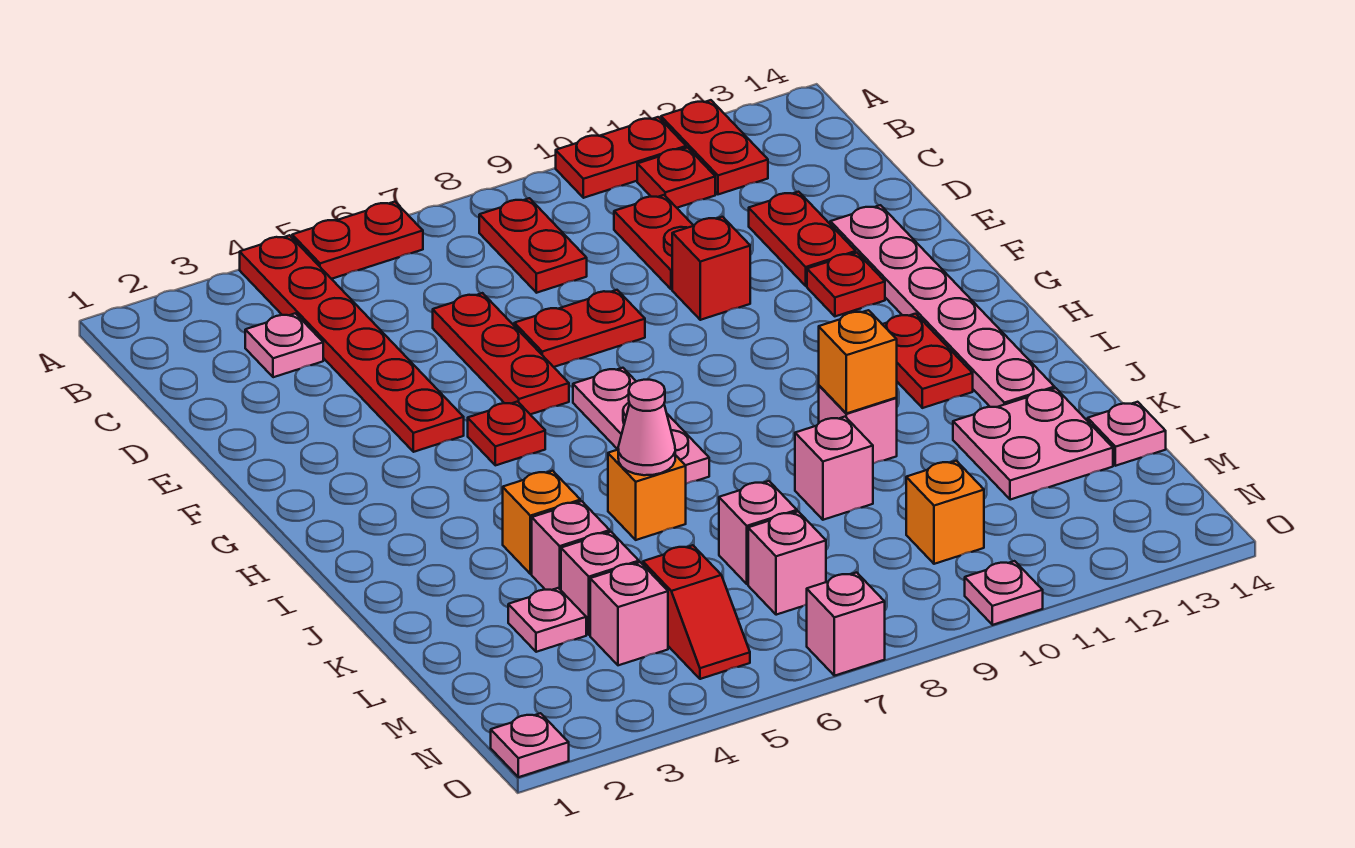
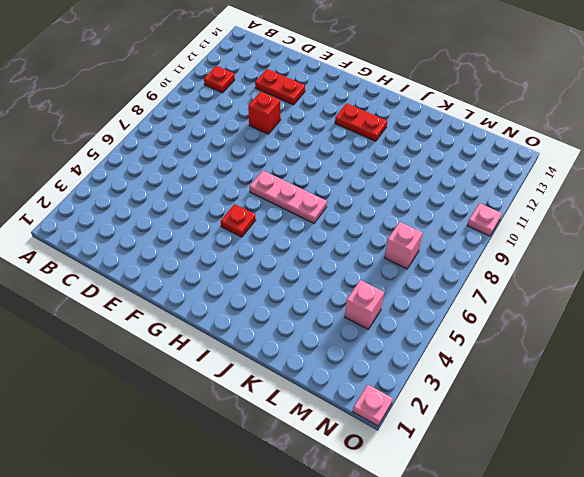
none -> red 1x6 plate [240,235,464,452]
none -> red 1x2 plate [292,202,423,279]
none -> red 1x2 plate [556,117,686,198]
none -> red 1x2 plate [661,100,768,194]

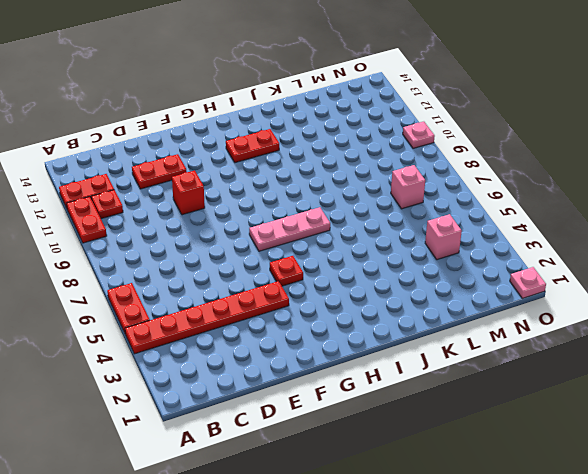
none -> red 1x2 plate [479,198,587,293]
none -> pink 1x1 plate [245,313,323,377]
none -> red 1x2 plate [614,195,694,289]
none -> red 1x3 plate [433,293,569,414]

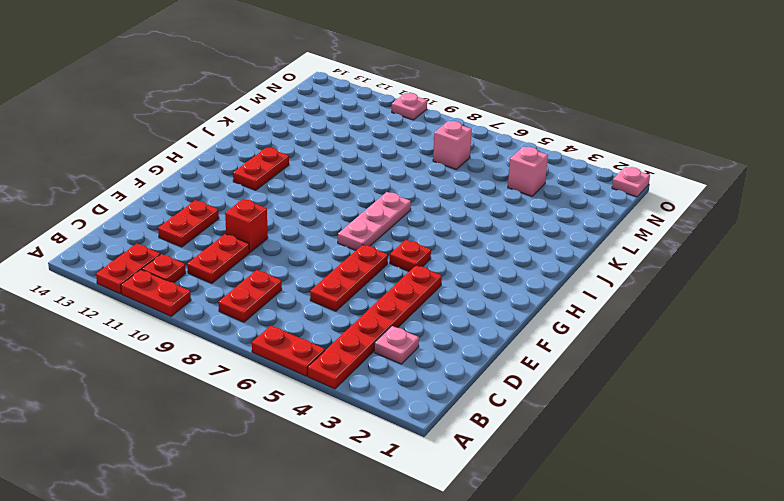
none -> red 1x2 plate [514,290,645,367]
none -> pink 1x6 plate [830,205,1055,407]
none -> red 1x1 plate [807,253,885,316]
none -> orange 1x1 brick [503,471,580,574]

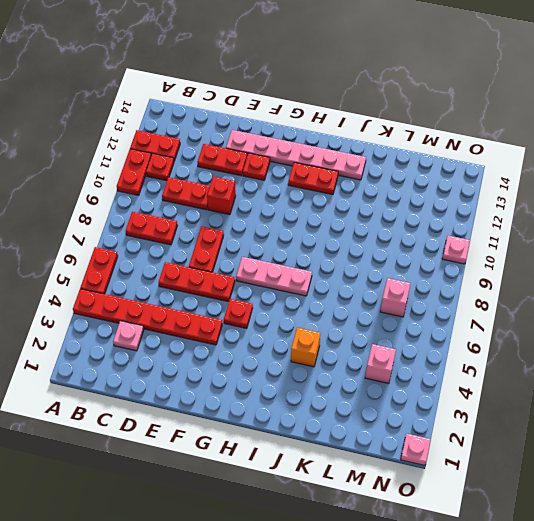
none -> orange 1x1 brick [608,450,686,540]
none -> pink 1x1 brick [819,386,897,464]
none -> pink 1x1 brick [532,501,610,590]
none -> pink 1x1 brick [795,417,873,520]

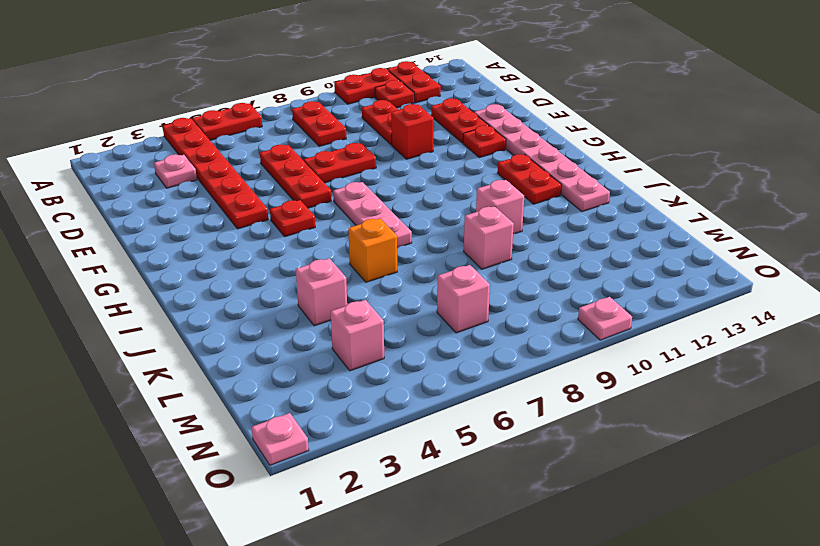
none -> orange 1x1 brick [503,471,580,574]
none -> pink 2x2 plate [953,388,1113,500]
none -> pink 1x1 plate [508,588,586,652]
none -> pink 1x1 brick [561,532,639,635]

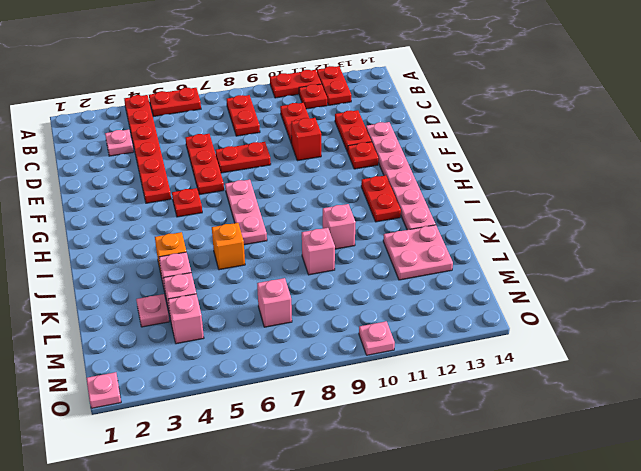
none -> pink 1x1 brick [719,481,797,584]
none -> pink 1x1 plate [1088,402,1166,466]
none -> red 1x2 slope [643,545,750,679]
none -> orange 1x1 brick [906,461,984,564]

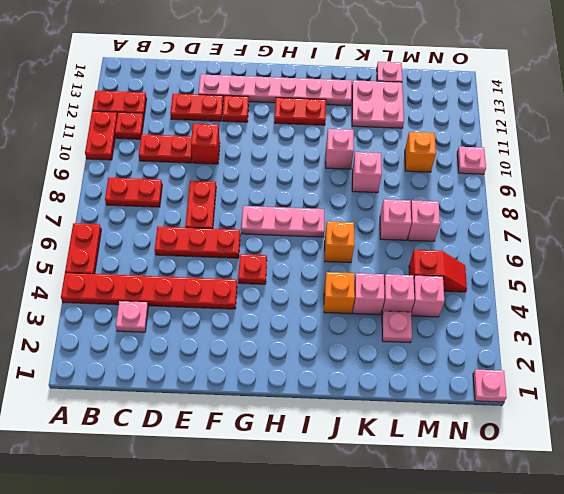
none -> pink 1x1 brick [807,572,885,676]
none -> pink 1x1 cone [618,380,675,475]
none -> orange 1x1 brick [819,310,897,413]

